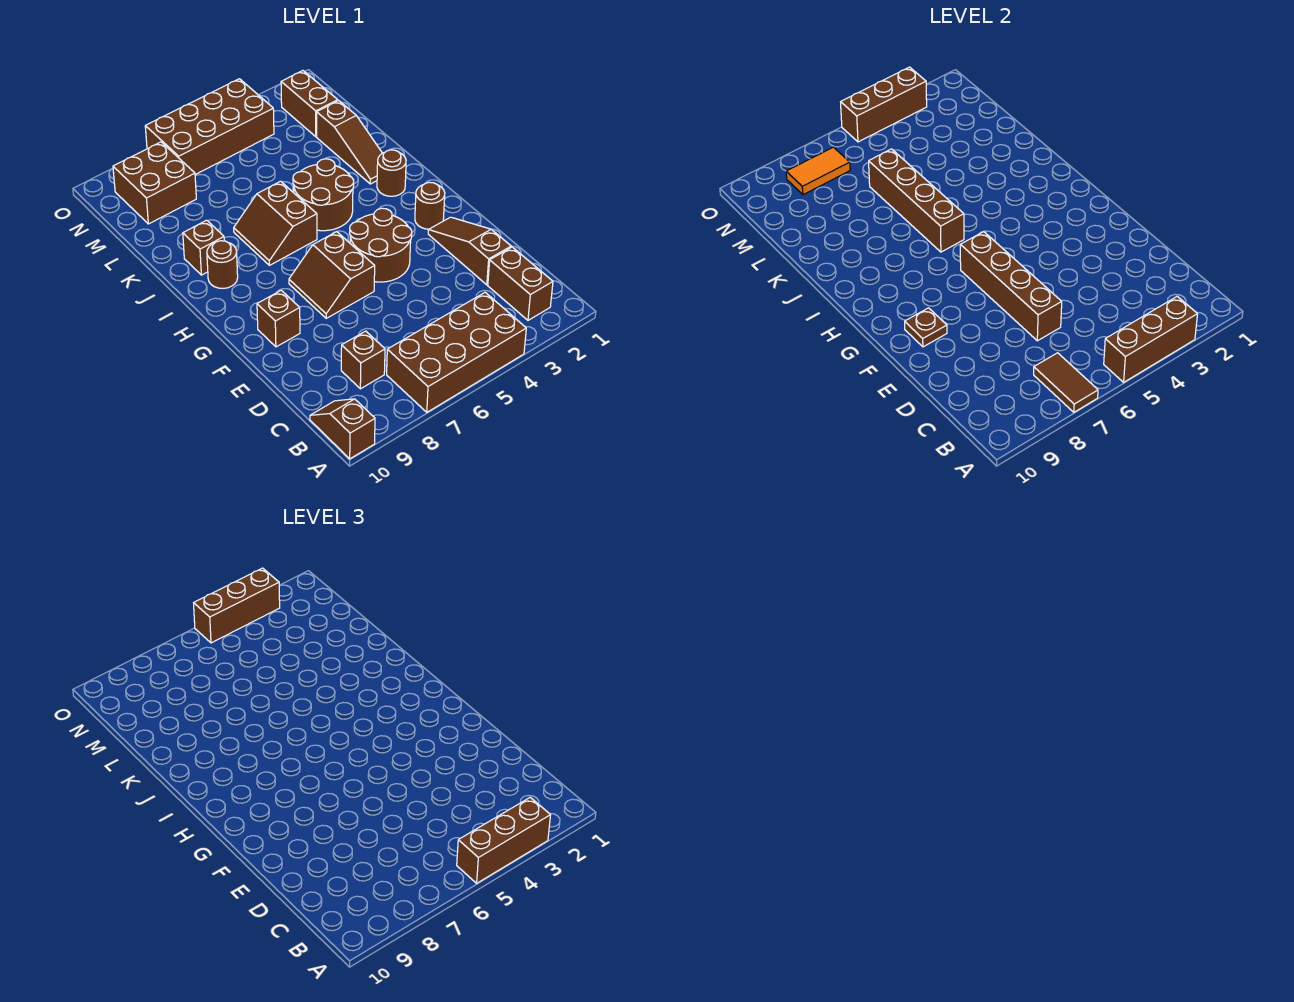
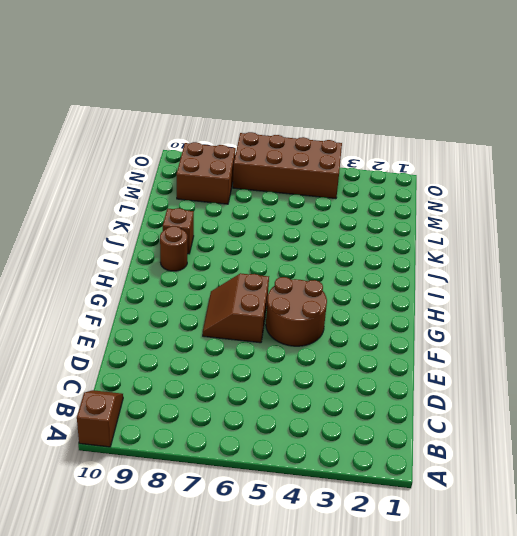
none -> brown 2x4 brick [387,292,526,412]
none -> brown 1x2 brick [488,247,553,320]
none -> brown 1x1 brick [341,331,385,389]

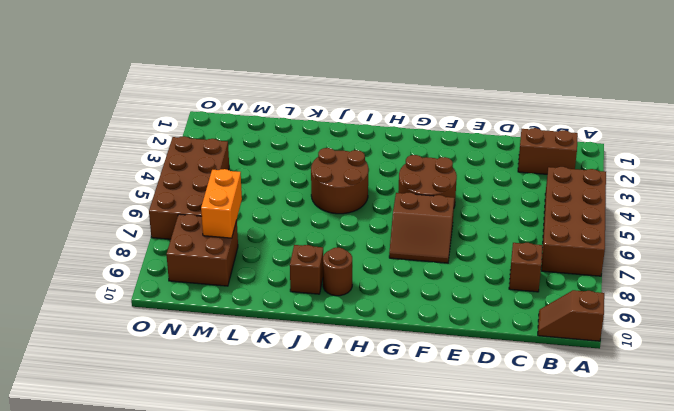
orange 1x2 brick [201,169,242,238] -> none
none -> brown 1x3 slope [428,217,511,285]
none -> brown 1x1 brick [257,290,300,347]
none -> brown 1x1 round brick [415,182,445,230]

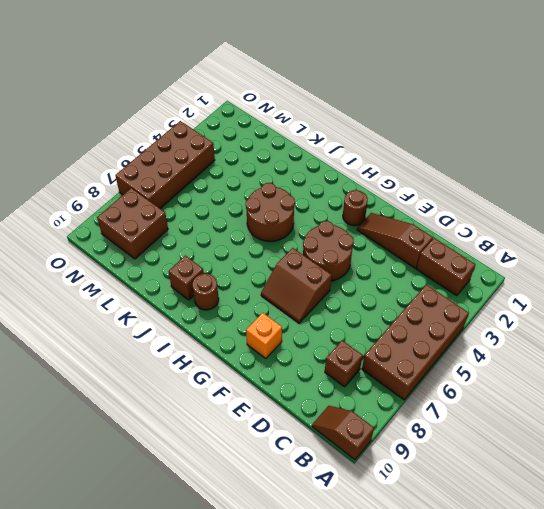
orange 1x1 brick [246,313,282,358] -> brown 1x1 brick [257,290,300,347]
none -> brown 1x1 round brick [377,150,406,196]
none -> brown 2x2 slope [234,181,317,265]
none -> brown 1x3 slope [317,101,382,184]

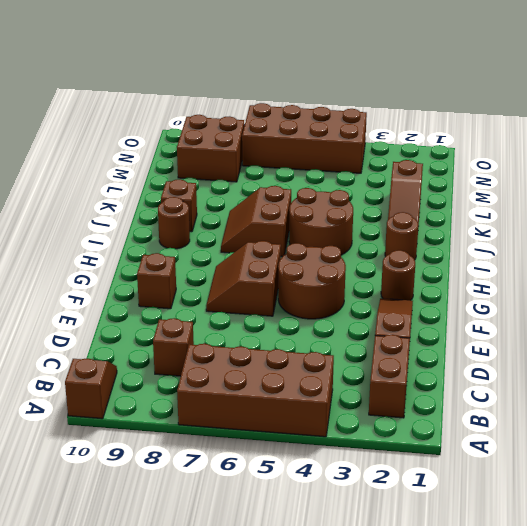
none -> brown 1x2 brick [281,71,338,137]
none -> brown 1x3 brick [1104,296,1197,382]
none -> brown 1x2 tile [1034,353,1098,412]

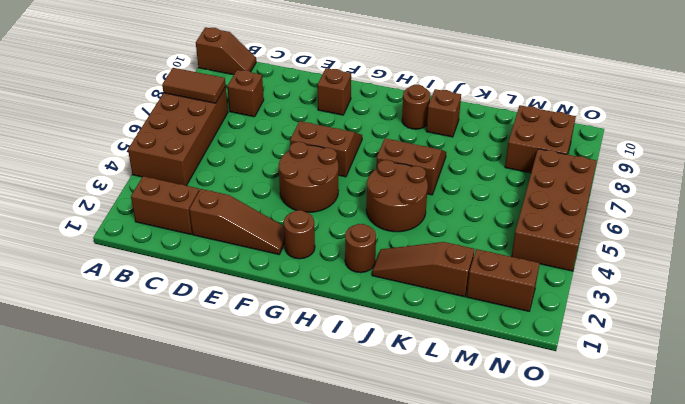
none -> brown 1x3 brick [1104,296,1197,382]
none -> brown 1x4 brick [960,232,1062,341]
none -> brown 1x1 plate [905,308,947,347]

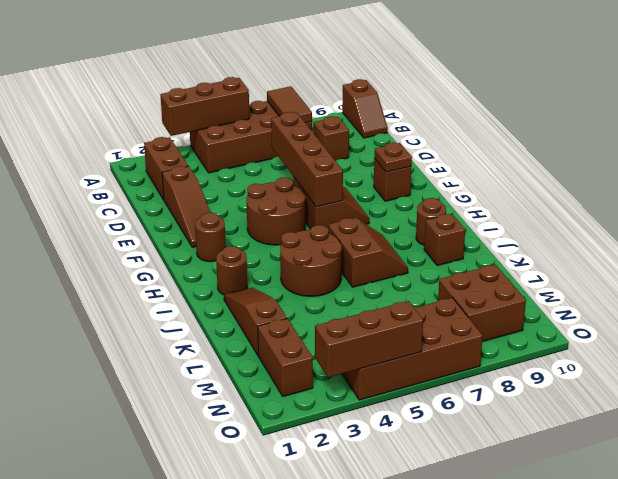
none -> brown 1x4 brick [869,149,964,252]
none -> orange 1x2 tile [786,147,850,195]
none -> brown 1x3 brick [457,797,550,883]

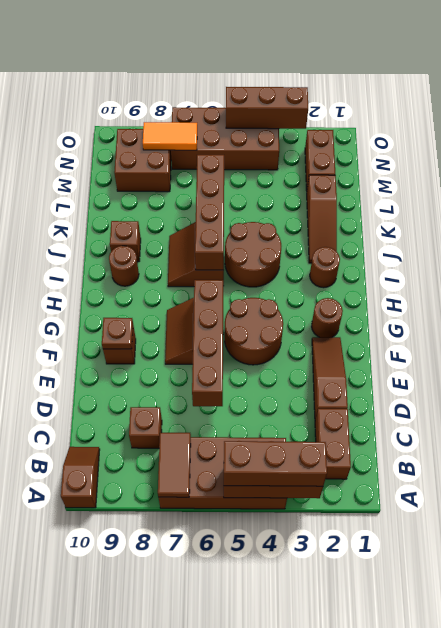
none -> brown 1x3 brick [194,568,280,643]

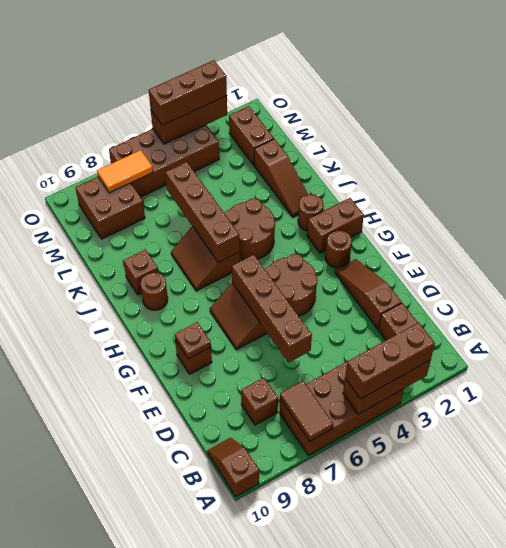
brown 1x2 brick [307,198,364,253] -> none

